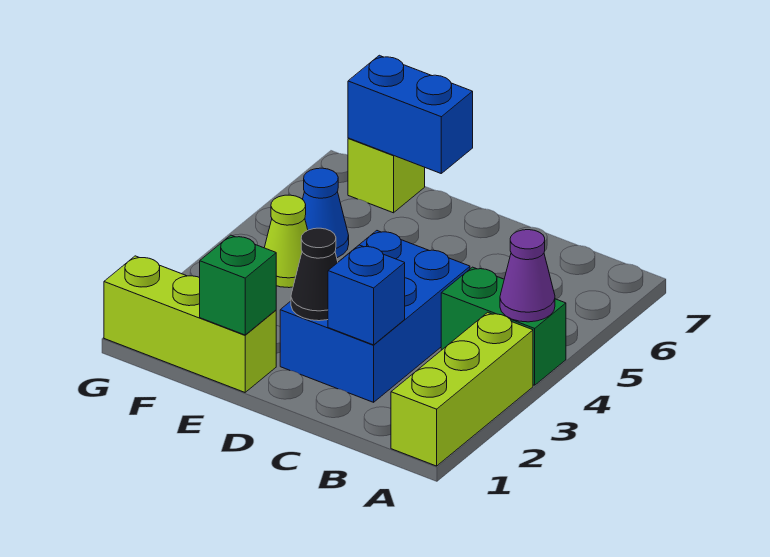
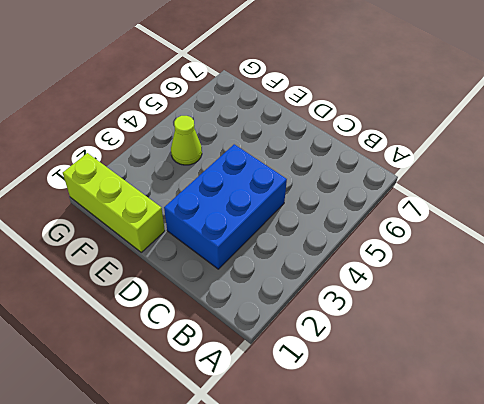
none -> lime 1x3 brick [391,312,533,466]
none -> green 1x2 brick [441,267,566,385]
none -> blue 1x1 cone [302,168,349,258]

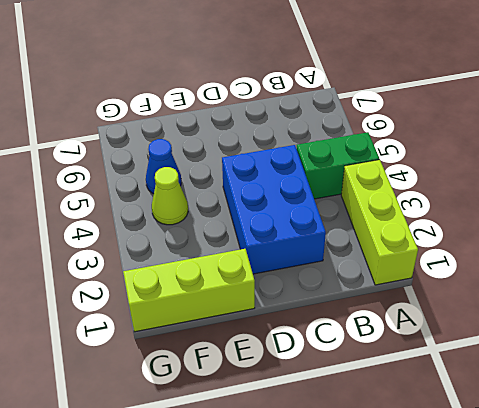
none -> lime 1x1 brick [348,138,425,213]
none -> purple 1x1 cone [500,230,555,322]
none -> blue 1x1 brick [328,245,405,345]

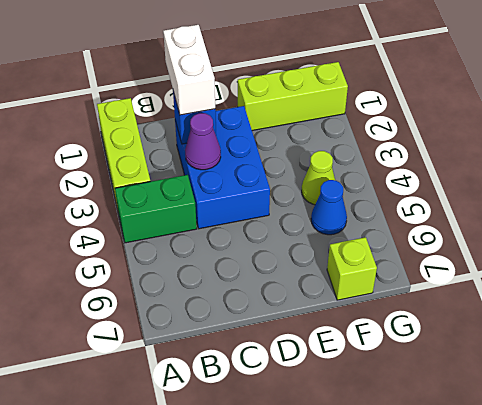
white 1x2 brick [163,25,215,115] -> none
purple 1x1 cone [185,113,221,170] -> purple 1x1 cone moved to [500,230,555,322]
none -> black 1x1 cone [291,228,338,321]
none -> green 1x1 brick [200,235,276,335]
none -> blue 1x2 brick [348,55,473,173]

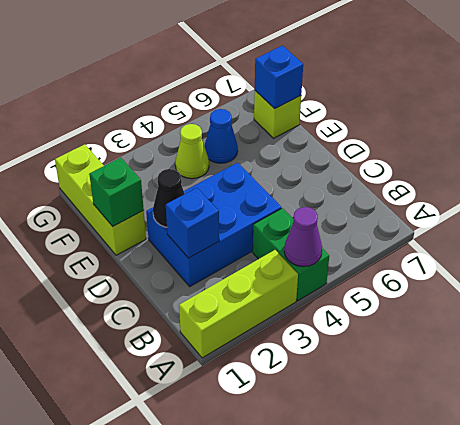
blue 1x1 brick [255,46,303,109] -> blue 1x2 brick [348,55,473,173]

